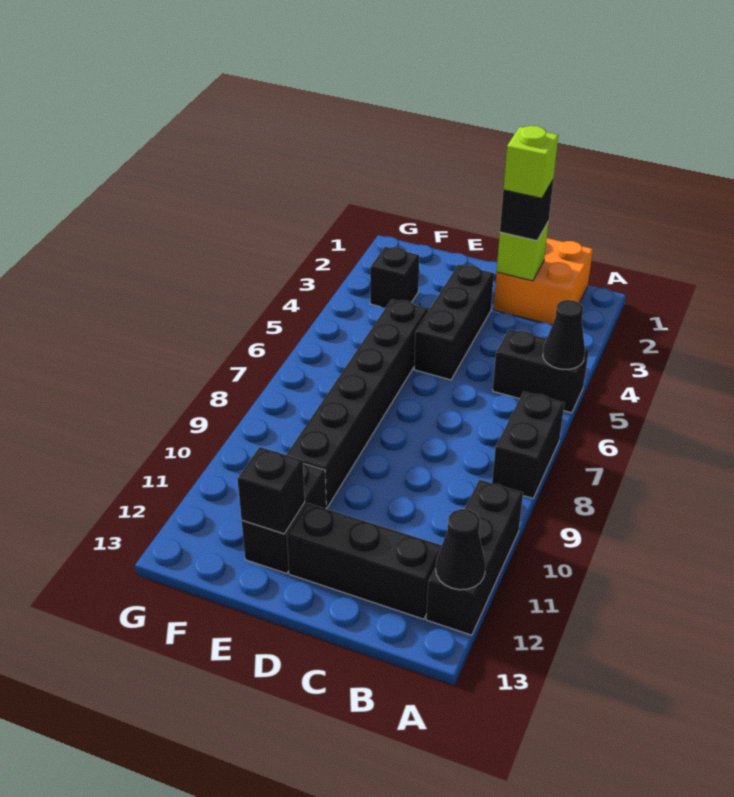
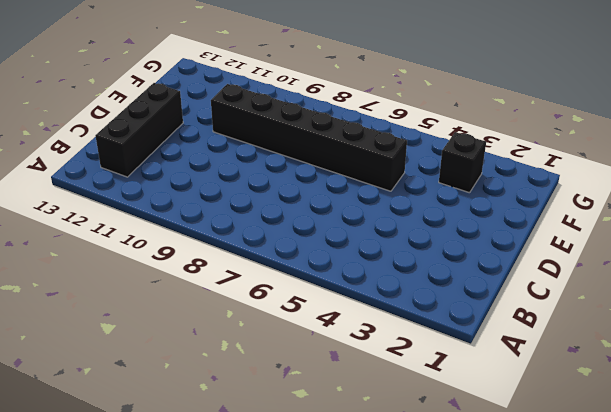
none -> black 1x2 brick [493,329,589,413]
none -> black 1x2 brick [492,392,564,498]
none -> black 1x3 brick [426,480,523,635]

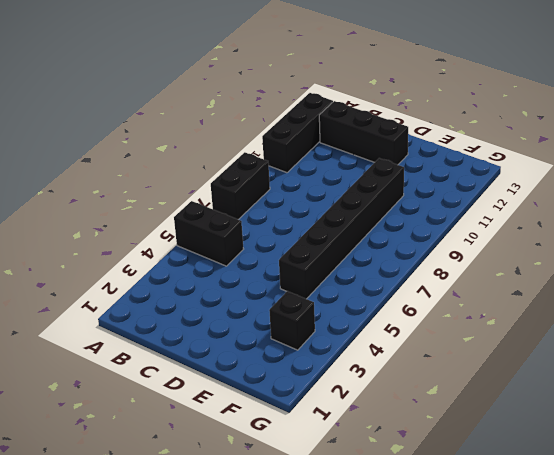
none -> orange 2x2 brick [493,238,593,325]
none -> black 1x3 brick [414,264,494,380]
none -> black 1x2 brick [242,464,326,574]

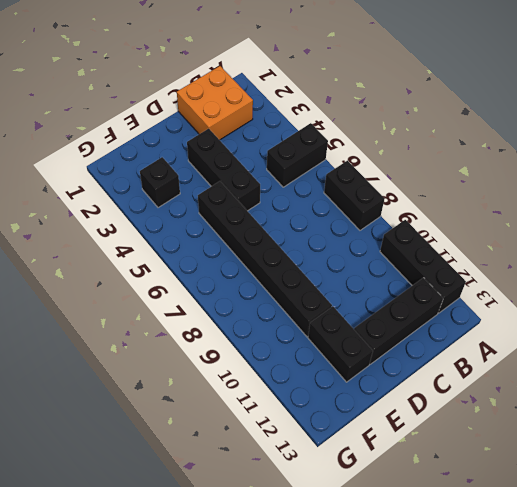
none -> black 1x1 cone [543,300,585,369]
none -> black 1x1 cone [436,509,486,590]
none -> lime 1x1 brick [496,222,549,281]

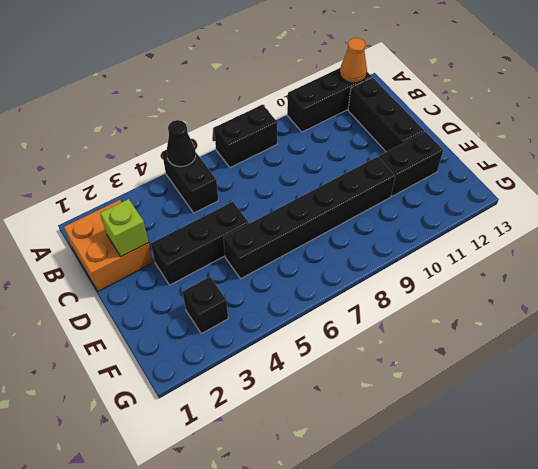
orange 1x1 cone [340,38,367,83] -> black 1x1 cone [436,509,486,590]
none -> black 1x1 brick [237,447,305,534]
none -> black 1x1 brick [500,180,553,241]
none -> lime 1x1 brick [503,126,559,198]

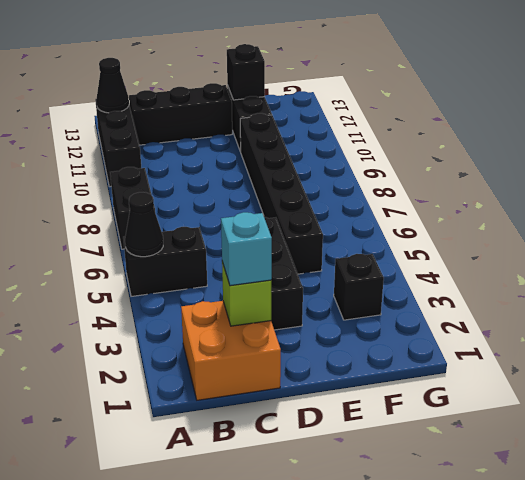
cyan 1x1 brick [221,212,272,286] -> black 1x1 brick [500,180,553,241]
none -> lime 1x1 brick [503,126,559,198]

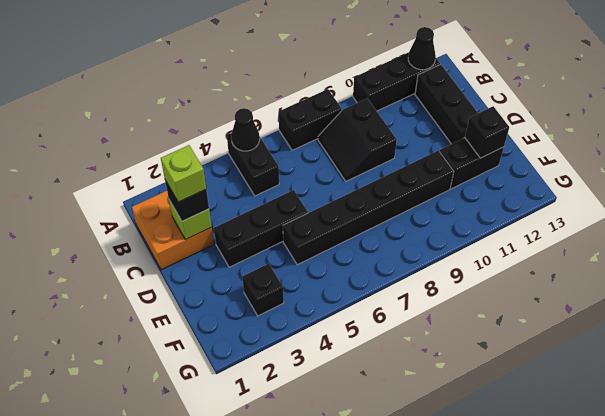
black 2x2 slope [318,98,397,181] -> none

